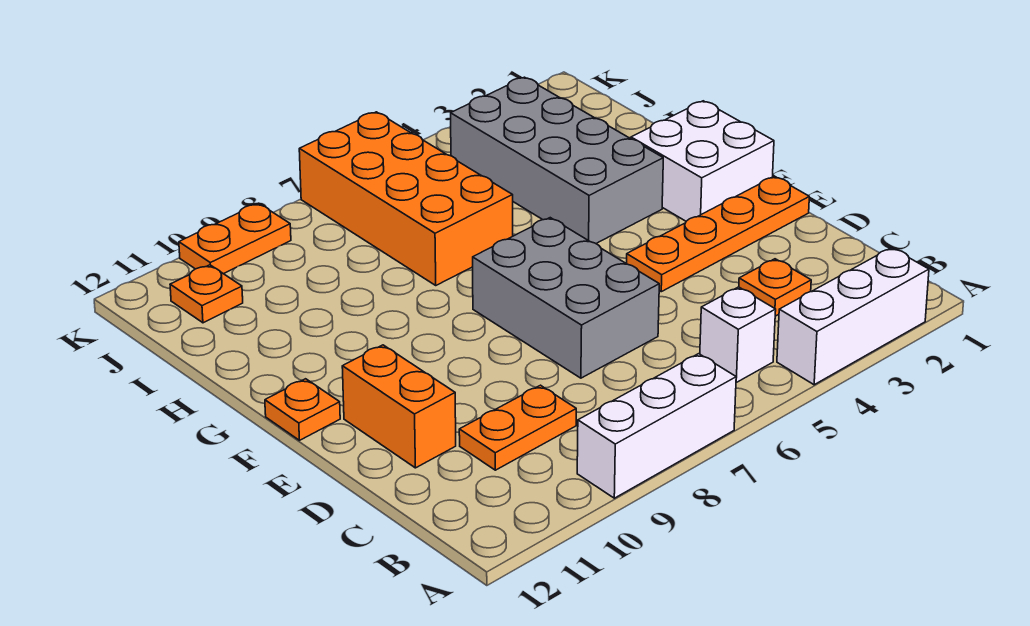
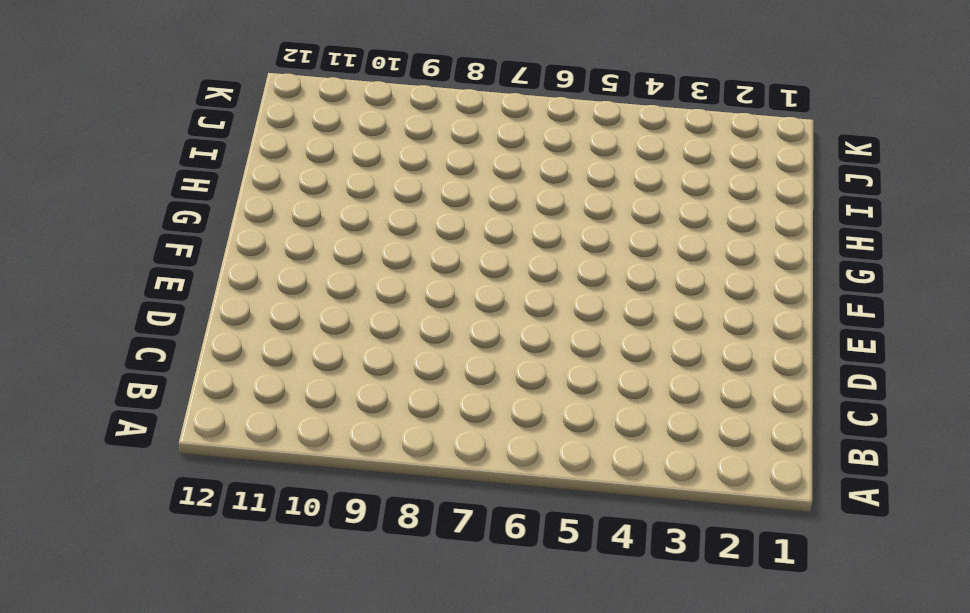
none -> white 1x3 brick [777,248,929,385]
none -> white 1x3 brick [577,354,736,498]
none -> white 1x1 brick [700,287,776,382]

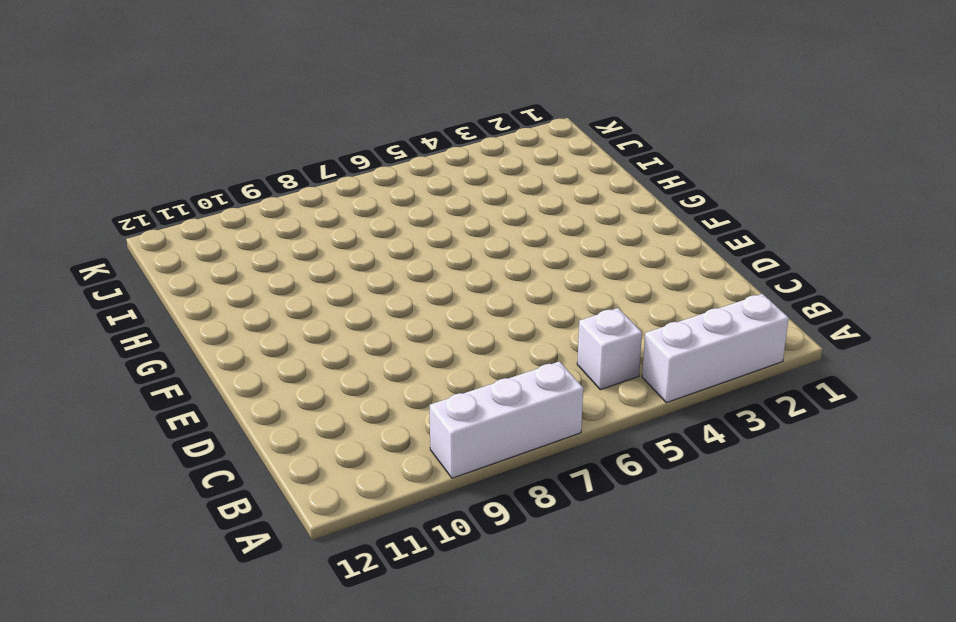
none -> orange 1x1 plate [739,259,811,316]
none -> orange 1x2 plate [459,385,576,470]
none -> grey 2x3 brick [473,218,659,378]

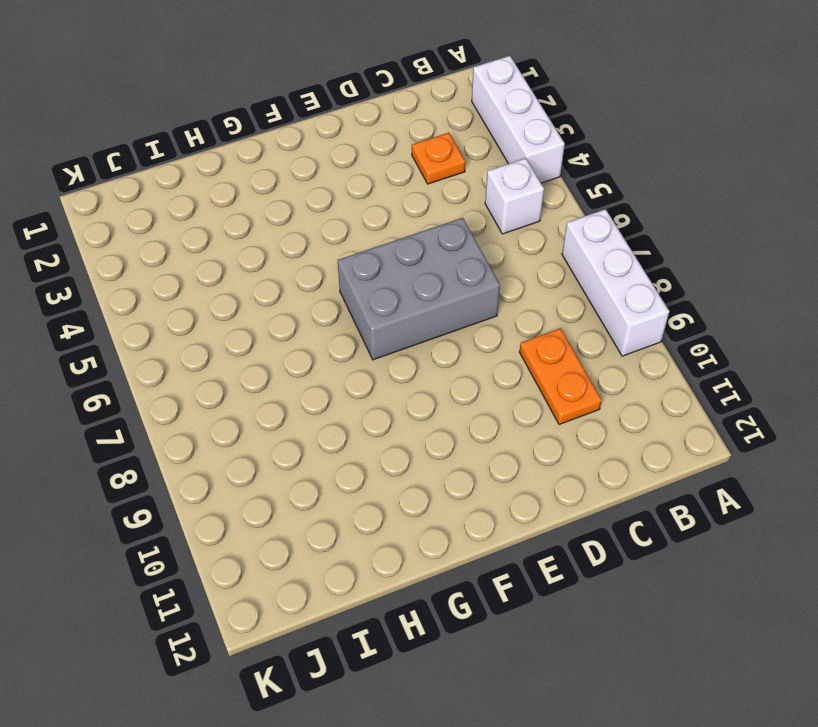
none -> orange 1x2 brick [342,345,456,468]
none -> orange 1x4 plate [627,176,809,292]
none -> white 2x2 brick [631,101,774,221]

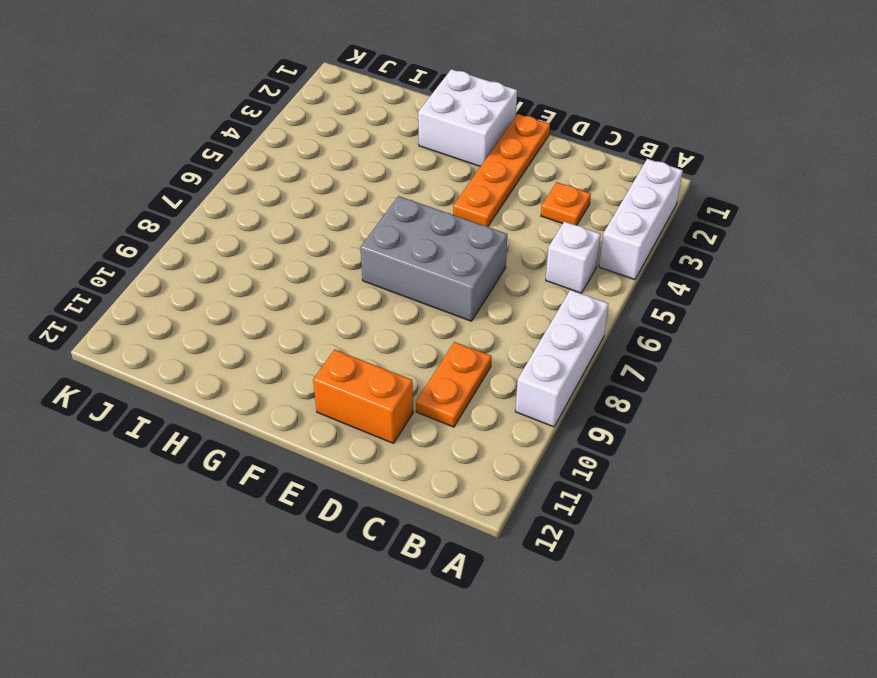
none -> orange 1x1 plate [265,379,340,440]
none -> grey 2x4 brick [451,77,663,243]
none -> orange 2x4 brick [299,112,513,285]

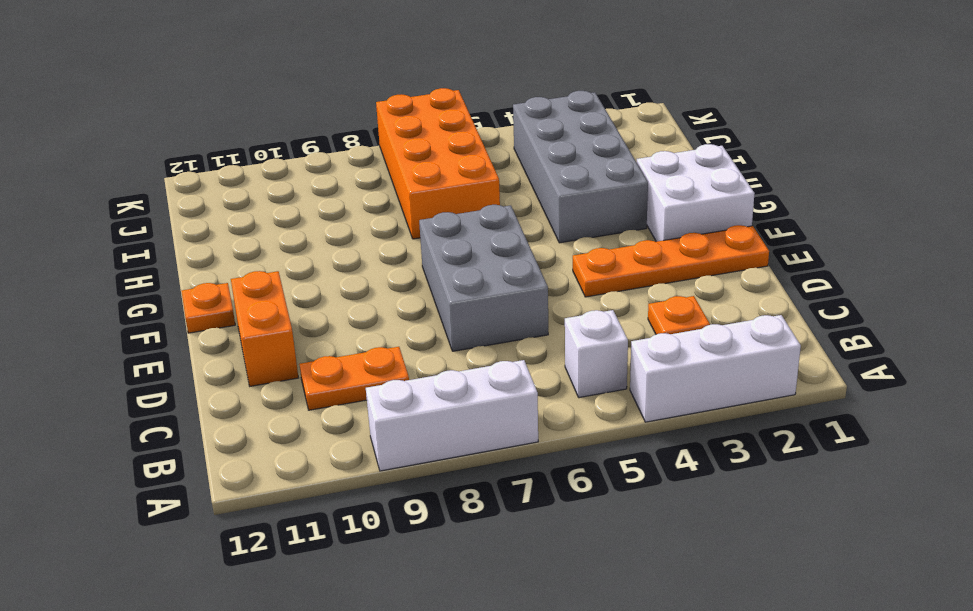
none -> orange 1x1 plate [170,265,243,323]
none -> orange 1x2 plate [179,203,291,274]

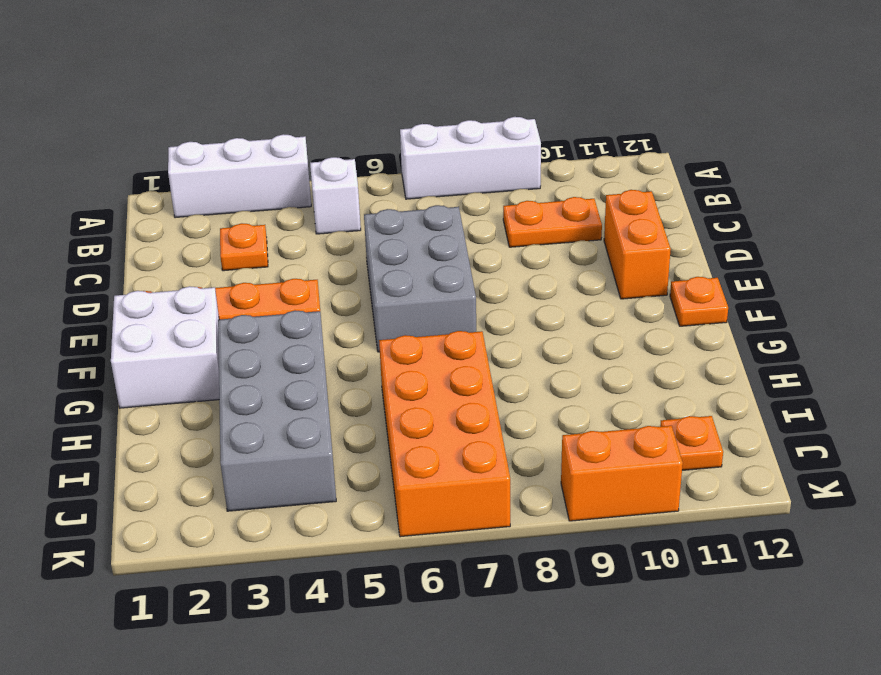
orange 1x2 brick [561,426,683,521] -> orange 1x2 plate [179,203,291,274]

